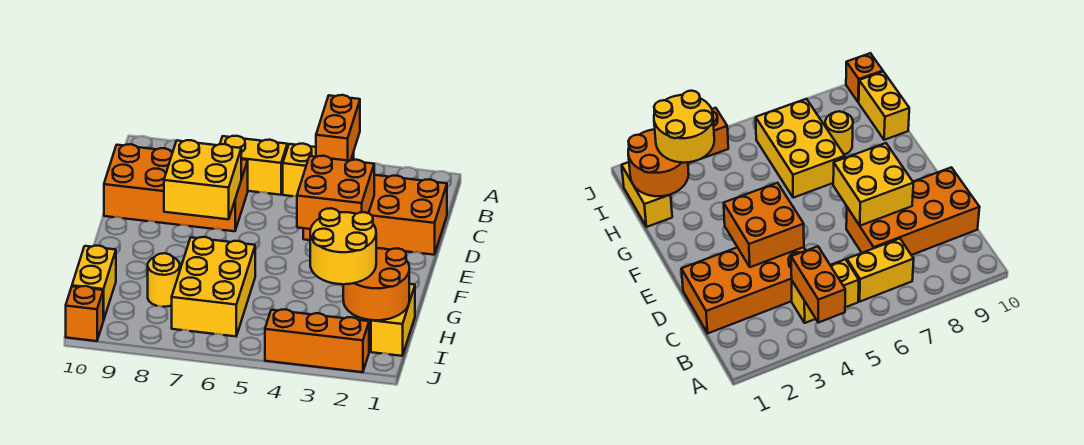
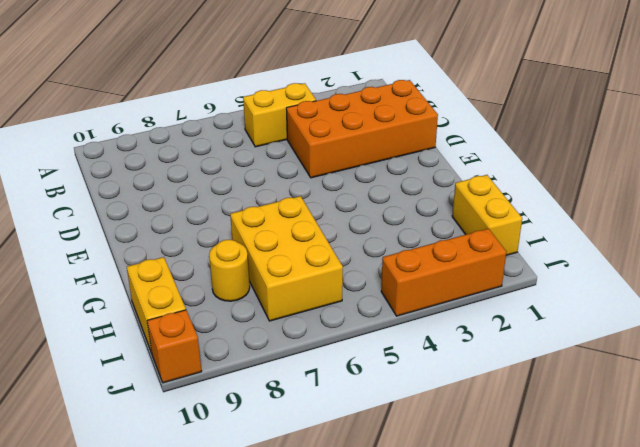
none -> yellow 1x2 brick [220,136,287,195]
none -> orange 2x4 brick [104,144,248,231]
none -> orange 1x2 brick [316,95,360,161]

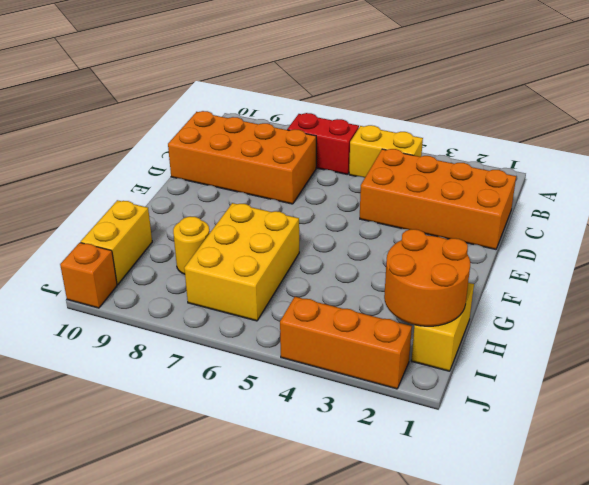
red 1x2 brick [287,113,359,175] -> yellow 1x2 brick [220,136,287,195]
none -> orange 1x2 brick [316,95,360,161]
none -> orange 2x2 brick [297,156,374,229]
none -> yellow 2x2 brick [164,140,241,219]

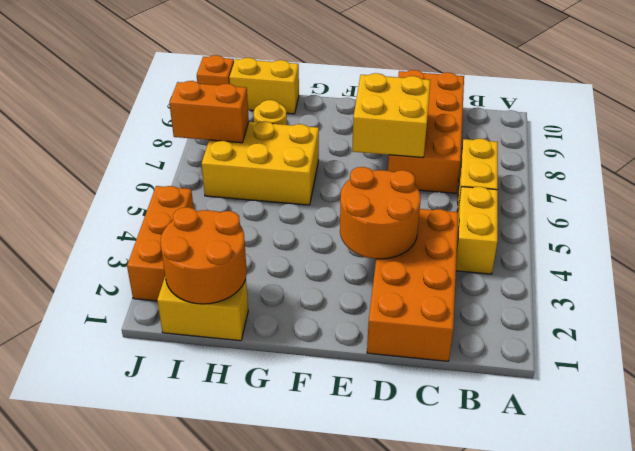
orange 2x2 round brick [340,167,421,259] -> orange 2x2 brick [297,156,374,229]
orange 1x2 brick [169,81,249,143] -> orange 1x2 brick moved to [316,95,360,161]
none -> yellow 2x2 round brick [310,208,376,284]

